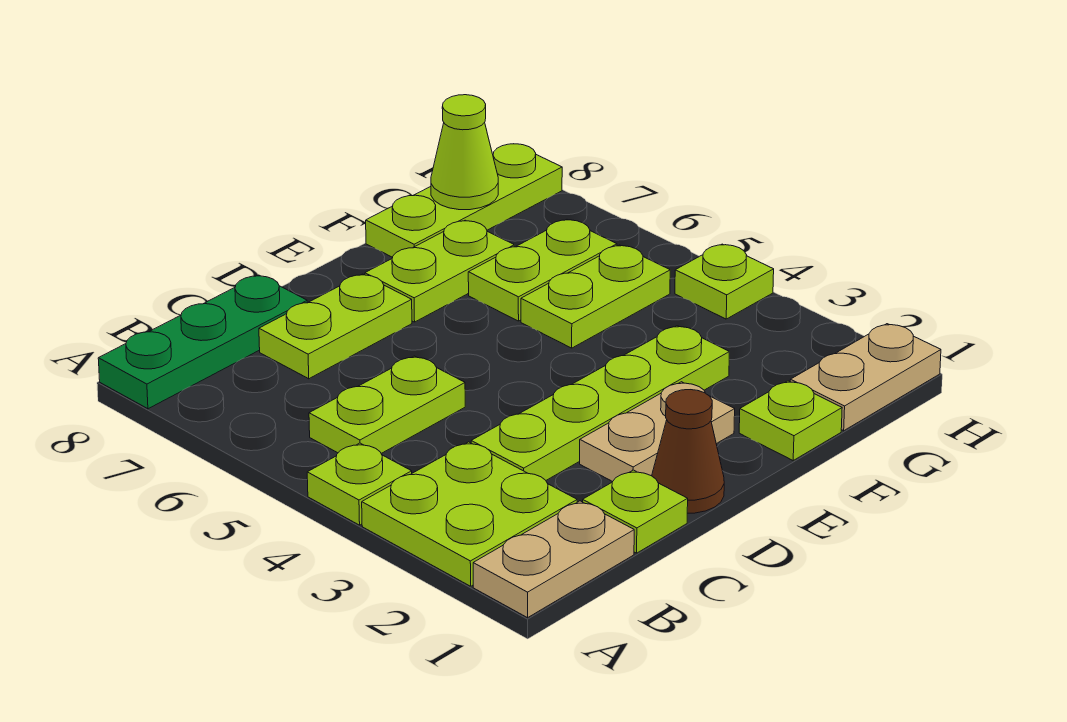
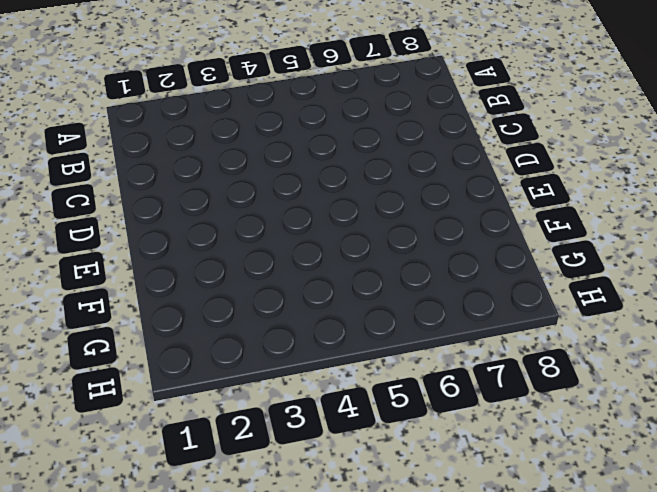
none -> tan 1x2 plate [473,501,634,618]
none -> lime 2x2 plate [362,442,577,586]
none -> lime 1x1 plate [307,443,412,525]

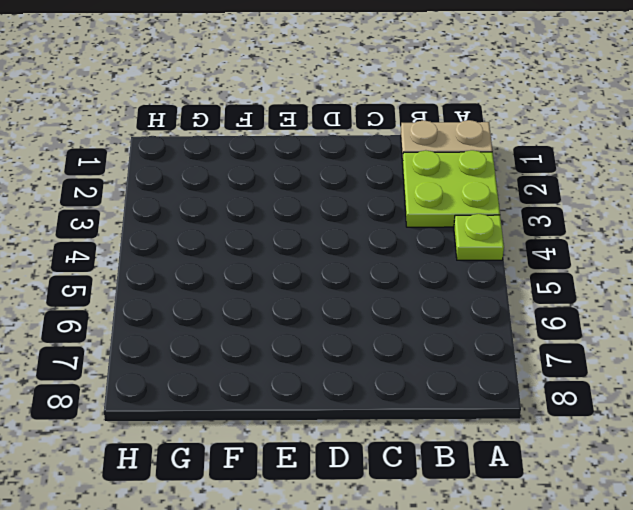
none -> green 1x3 plate [98,275,307,409]
none -> lime 1x2 plate [309,356,465,453]
none -> lime 1x1 plate [583,470,688,553]

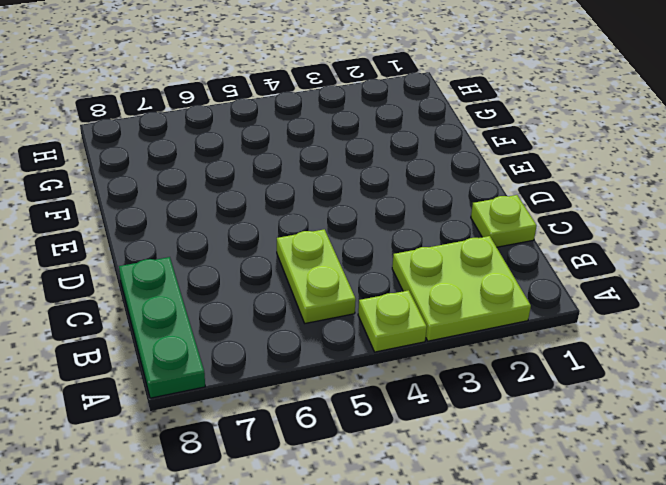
none -> tan 1x2 plate [473,501,634,618]
none -> lime 1x4 plate [471,326,729,480]
none -> lime 1x2 plate [259,274,412,379]

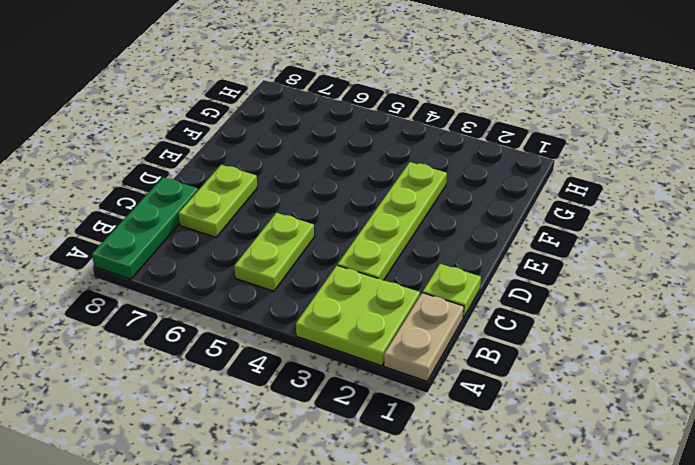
none -> lime 1x1 plate [307,443,412,525]
none -> brown 1x1 cone [652,390,724,513]
none -> tan 1x2 plate [580,382,735,482]

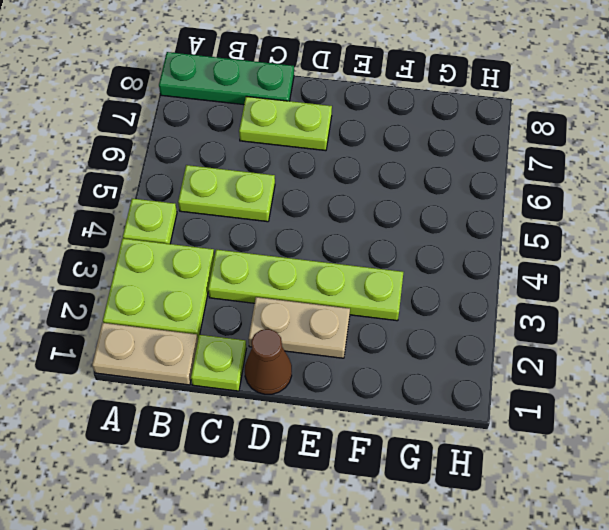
none -> lime 1x2 plate [365,220,514,322]
none -> lime 1x1 plate [739,381,842,460]
none -> lime 1x2 plate [521,245,670,348]

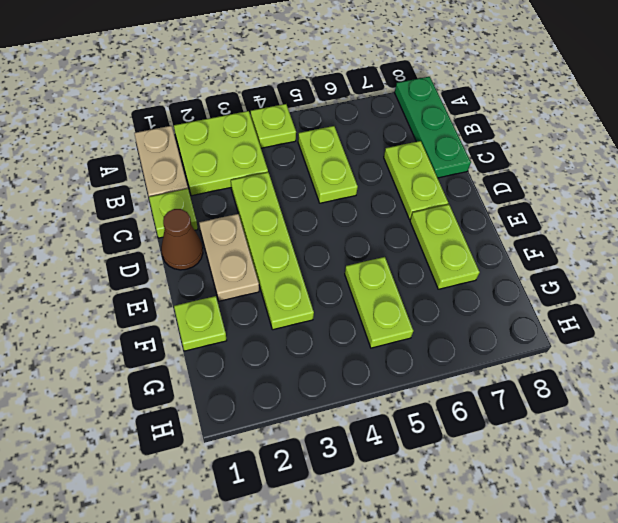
none -> lime 1x2 plate [468,220,617,321]
none -> lime 1x3 plate [366,144,562,257]
none -> tan 1x2 plate [790,324,941,431]

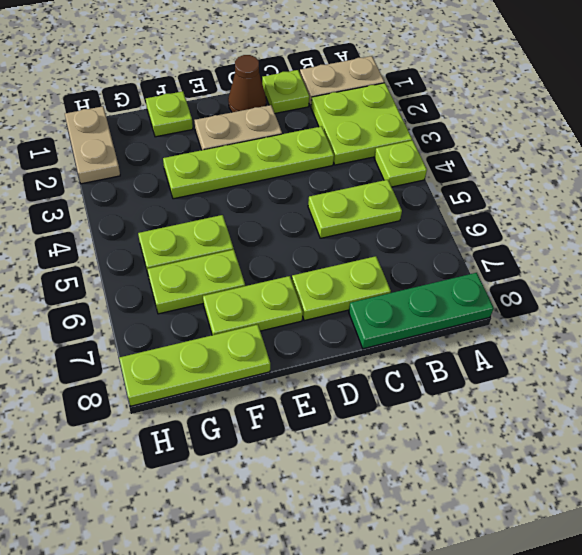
tan 1x2 plate [65,106,120,184] -> tan 1x2 plate turned to [790,324,941,431]
none -> lime 1x1 plate [675,244,774,319]
none -> lime 1x1 cone [431,95,498,210]

